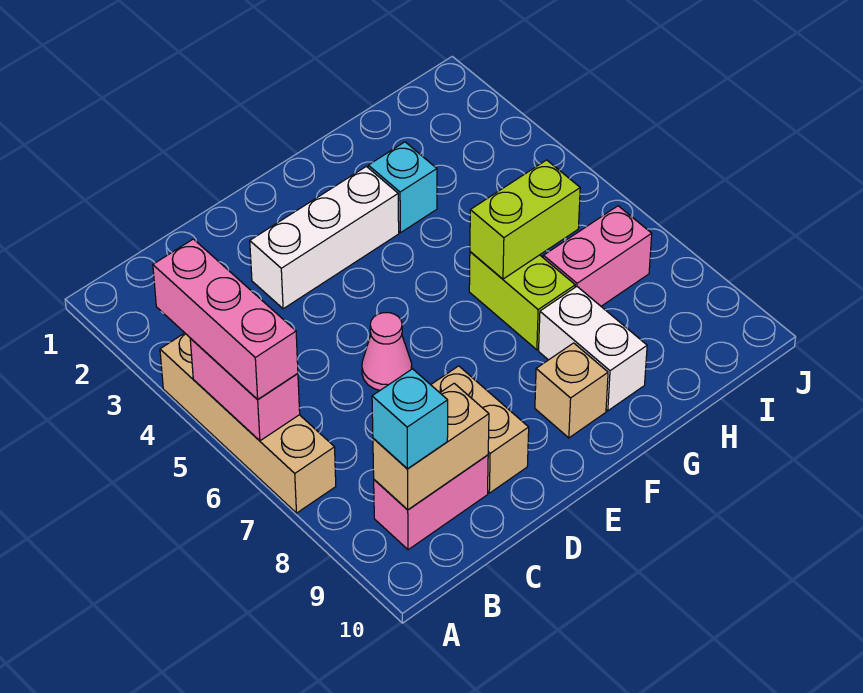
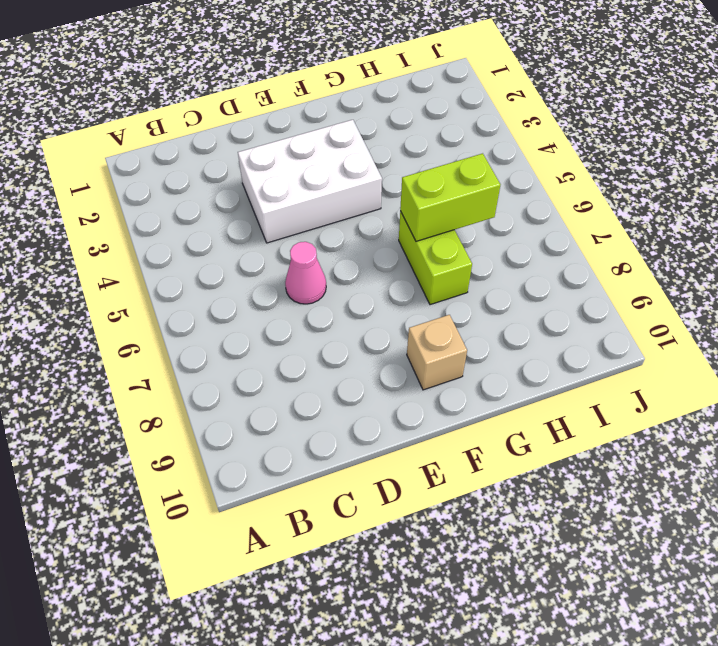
white 2x3 brick [238,120,382,243] -> white 1x3 brick [250,166,399,309]
none -> tan 1x4 brick [160,333,336,513]
none -> pink 1x2 brick [374,455,488,550]
none -> tan 1x2 brick [431,366,529,493]

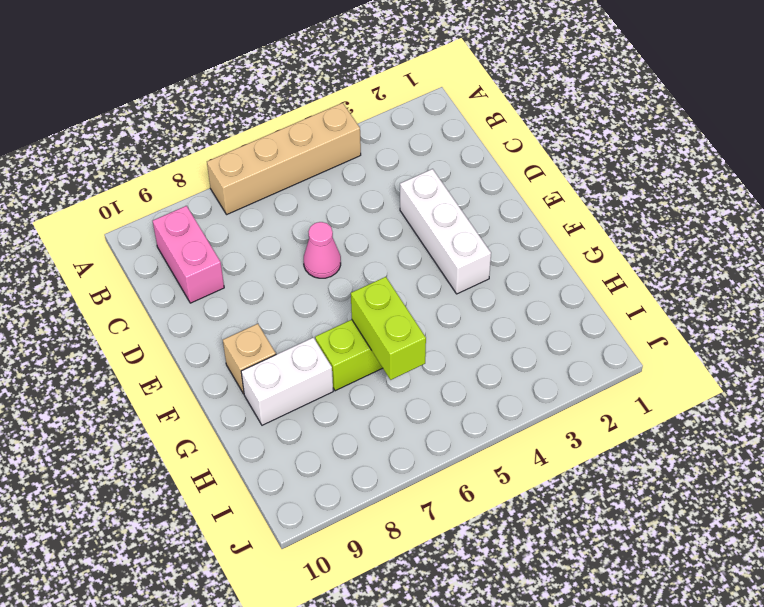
none -> tan 1x2 brick [431,366,529,493]
none -> cyan 1x1 brick [368,142,437,233]
none -> pink 1x2 brick [543,206,652,306]

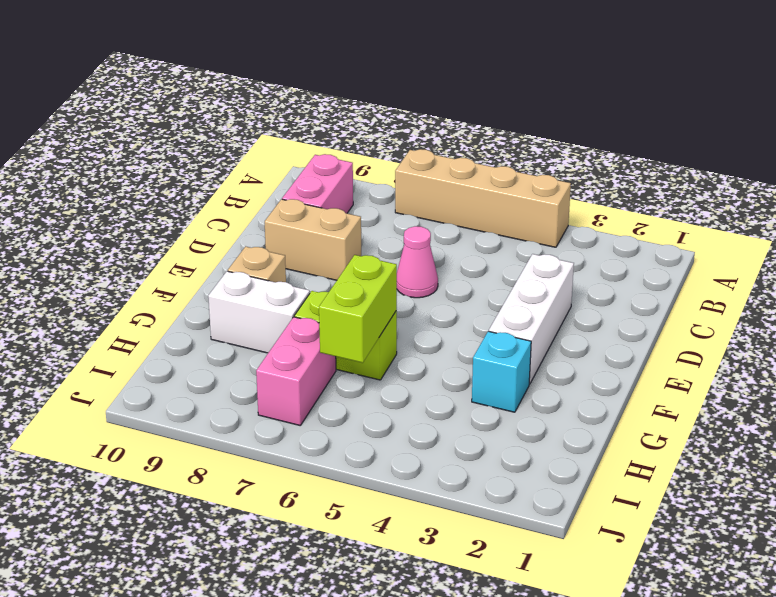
none -> pink 1x2 brick [190,338,300,441]
none -> tan 1x2 brick [373,383,489,510]
none -> pink 1x3 brick [153,239,298,400]

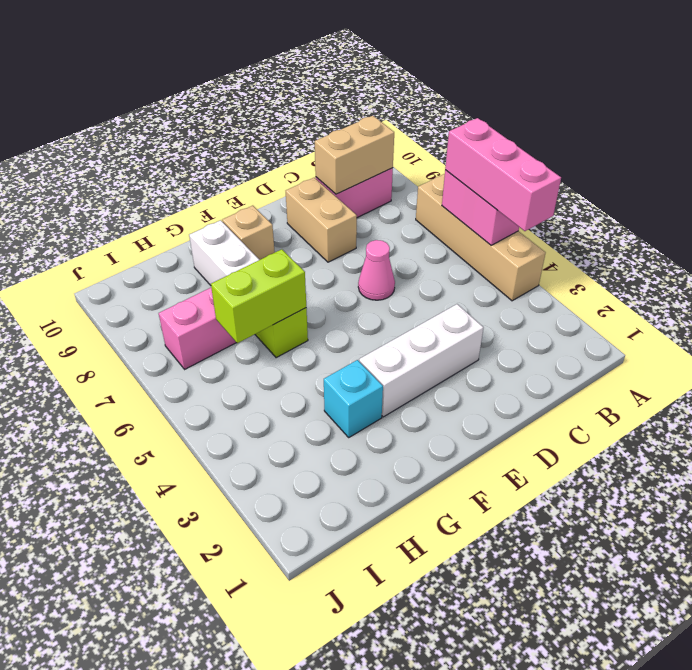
none -> cyan 1x1 brick [372,369,448,469]

